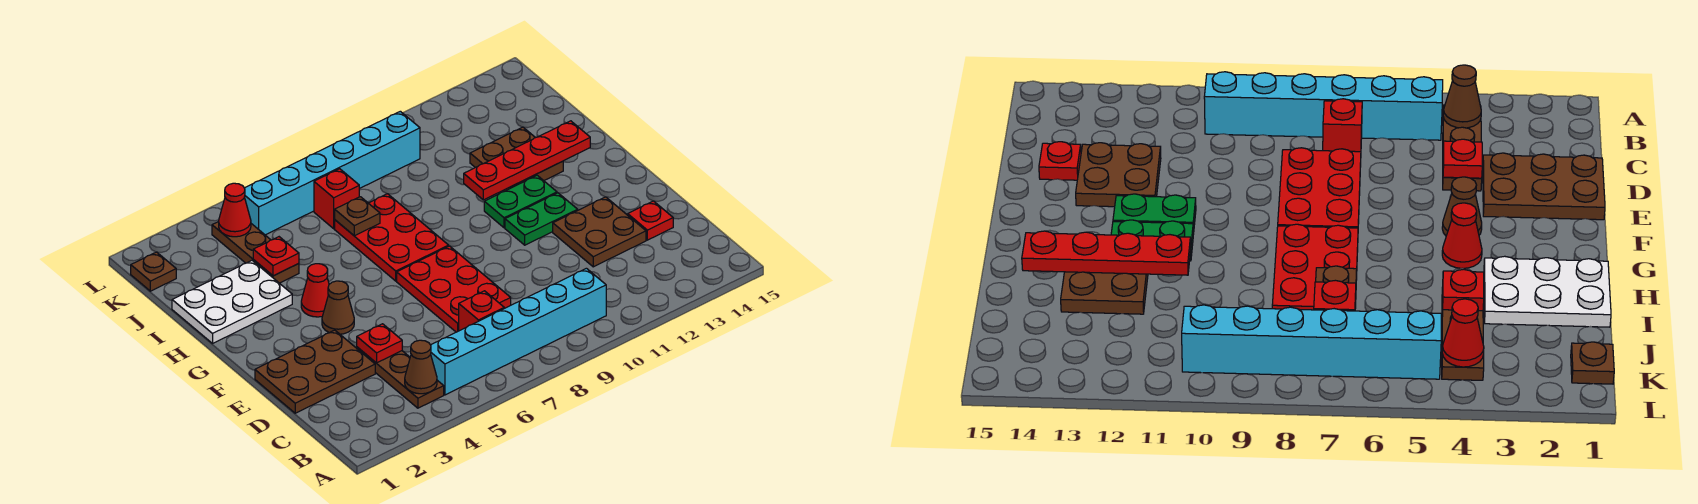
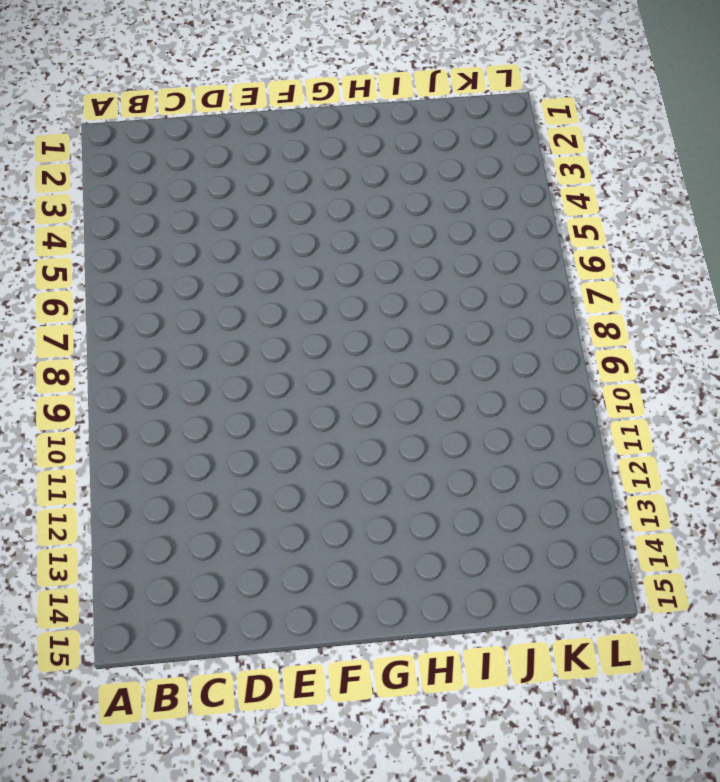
none -> brown 1x3 plate [357,347,444,408]
none -> cyan 1x6 brick [431,268,606,395]
none -> red 1x1 brick [459,291,504,331]

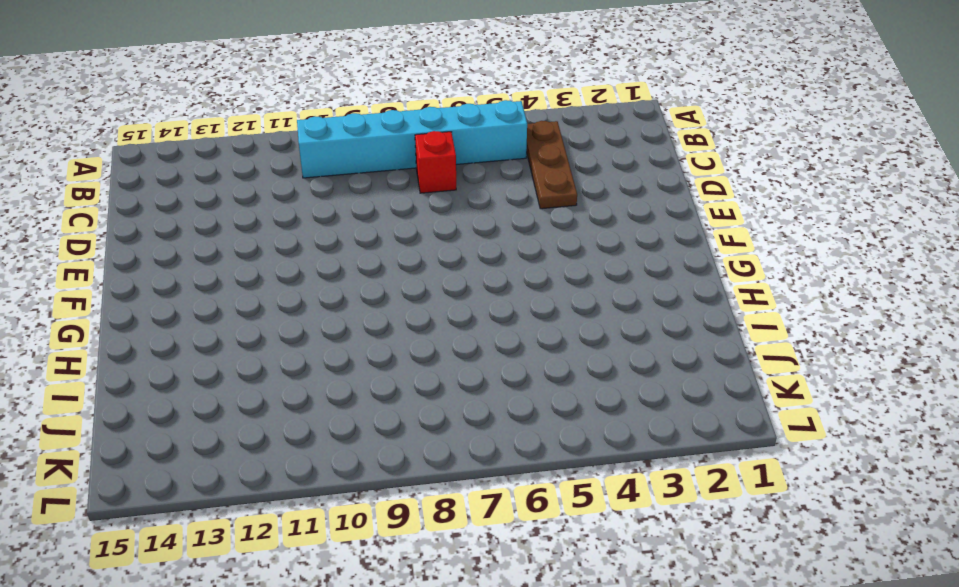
none -> brown 2x3 plate [255,330,375,413]
none -> red 2x3 plate [397,246,511,332]
none -> brown 2x2 plate [553,197,646,267]

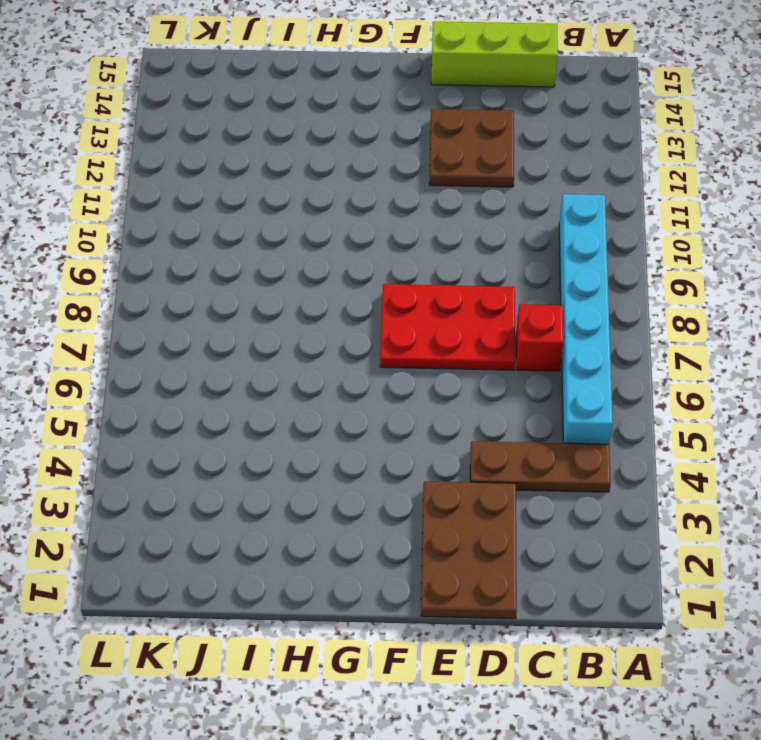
lime 1x3 brick [431,22,558,87] -> none
none -> red 1x1 plate [628,201,673,240]
none -> brown 1x1 cone [322,281,354,334]
none -> green 1x2 plate [505,193,578,245]

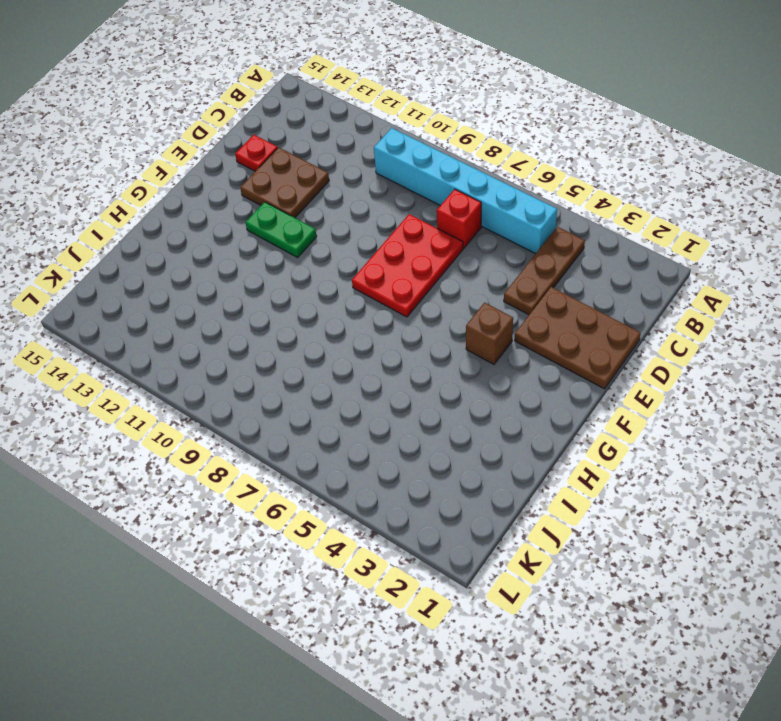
brown 1x1 brick [466,303,513,364] -> brown 1x1 cone [322,281,354,334]
none -> red 1x1 cone [301,264,329,317]
none -> red 2x3 plate [335,194,449,281]
none -> green 1x2 plate [484,175,557,228]

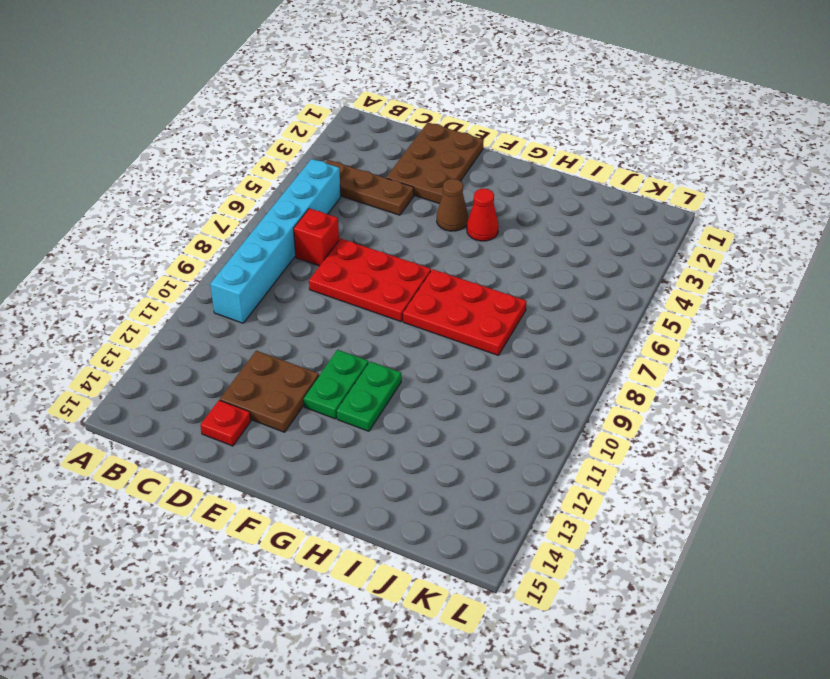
none -> white 2x3 plate [172,261,292,343]
none -> brown 2x2 plate [470,127,563,191]
none -> brown 1x3 plate [212,222,299,283]

